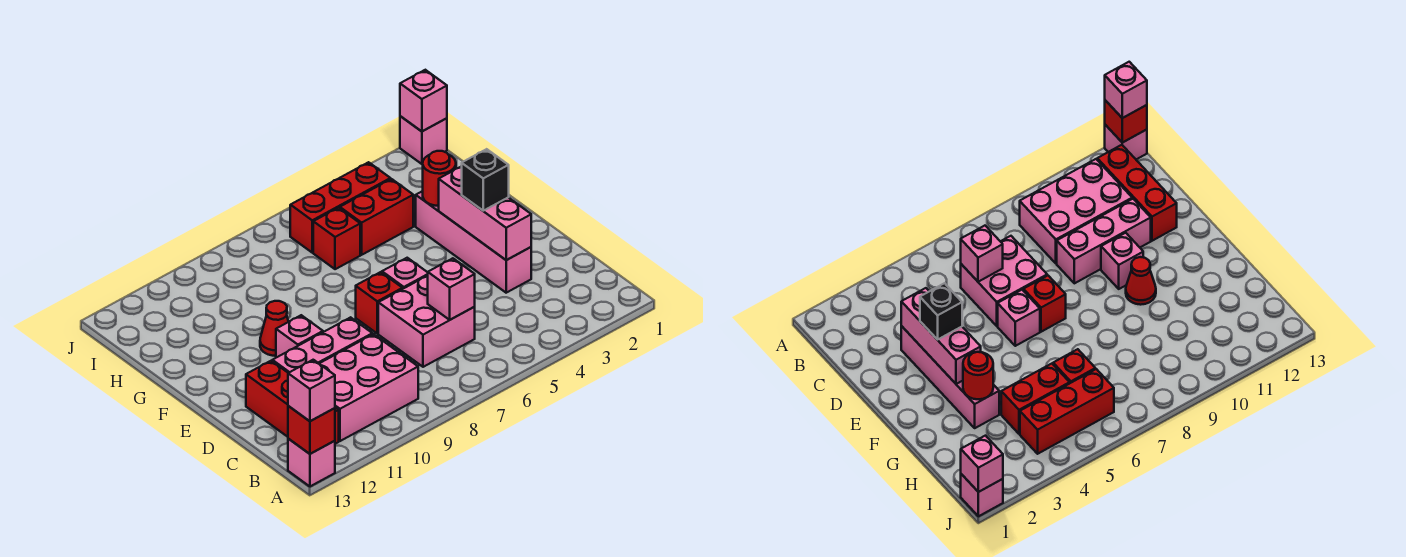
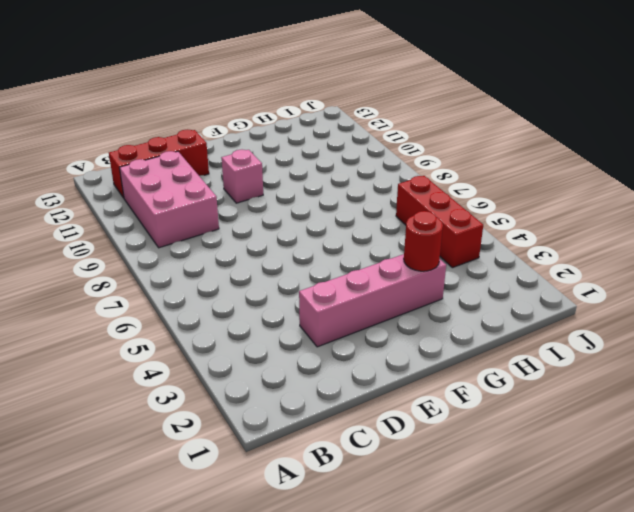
none -> pink 1x1 brick [288,439,335,486]
none -> pink 2x2 brick [378,276,475,367]
none -> pink 1x3 brick [272,317,372,373]

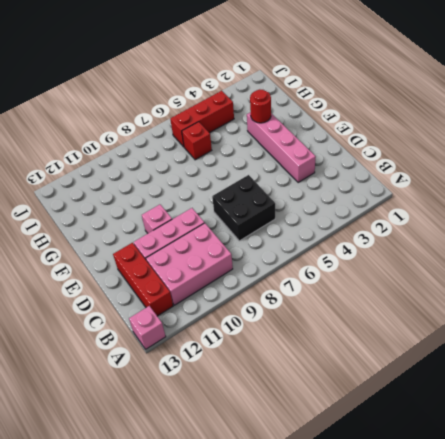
black 2x2 brick [212,175,275,241] -> pink 2x2 brick [378,276,475,367]
none -> pink 1x1 brick [382,258,428,289]
none -> red 1x1 brick [356,272,403,334]
none -> red 1x1 cone [260,301,288,356]

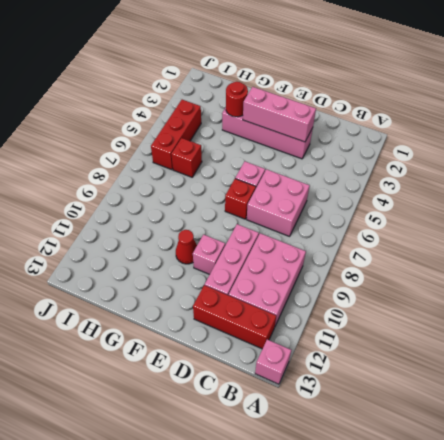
none -> red 1x2 brick [340,179,413,255]
none -> pink 1x1 brick [400,116,447,164]
none -> red 1x1 brick [288,406,335,454]

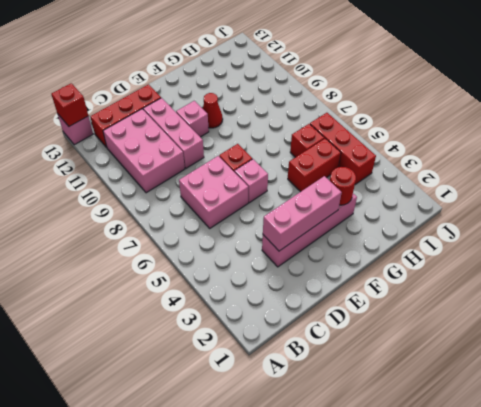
red 1x2 brick [288,138,341,192] -> red 1x2 brick turned to [340,179,413,255]
none -> pink 1x1 brick [400,116,447,164]
none -> pink 1x1 brick [428,258,475,320]
none -> pink 1x1 brick [400,70,447,131]

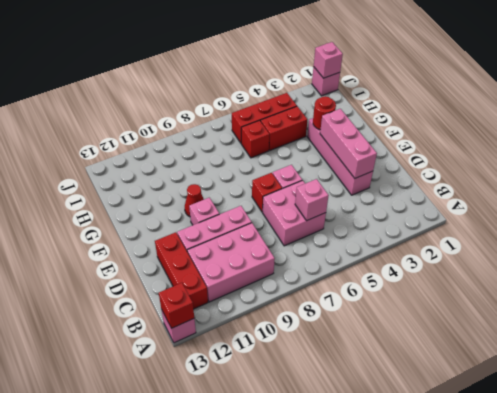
none -> pink 1x1 brick [288,360,335,421]
none -> black 1x1 brick [462,149,509,211]

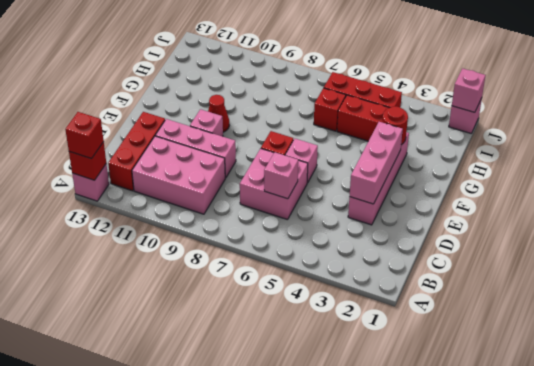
red 1x1 brick [65,112,104,159] -> pink 1x1 brick [288,360,335,421]
none -> black 1x1 brick [462,149,509,211]

